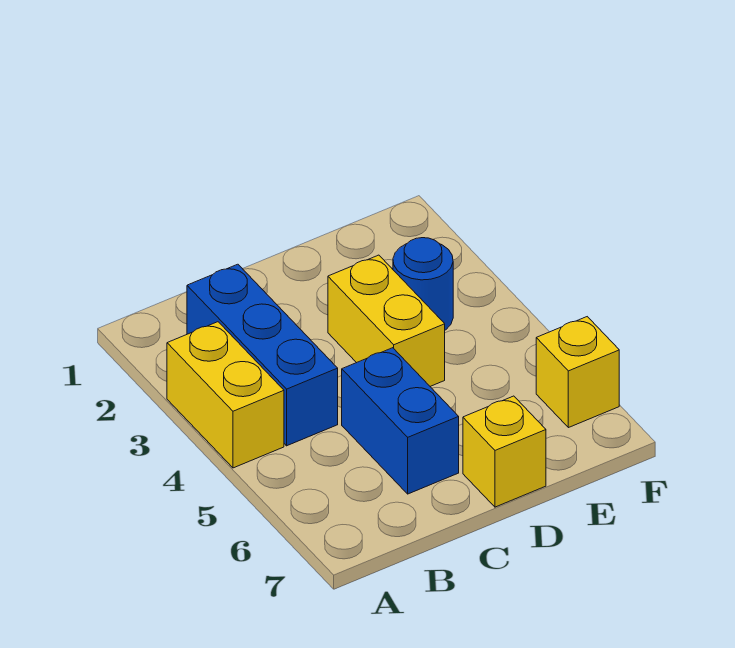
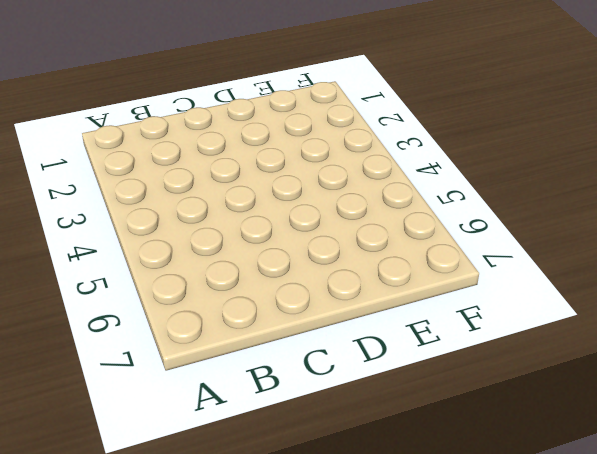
none -> yellow 1x2 brick [167,322,284,468]
none -> blue 1x3 brick [187,264,338,446]

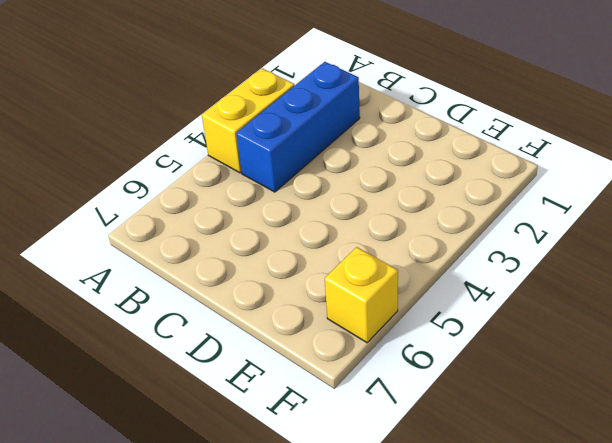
none -> blue 1x2 brick [342,348,459,494]
none -> yellow 1x2 brick [328,255,445,386]

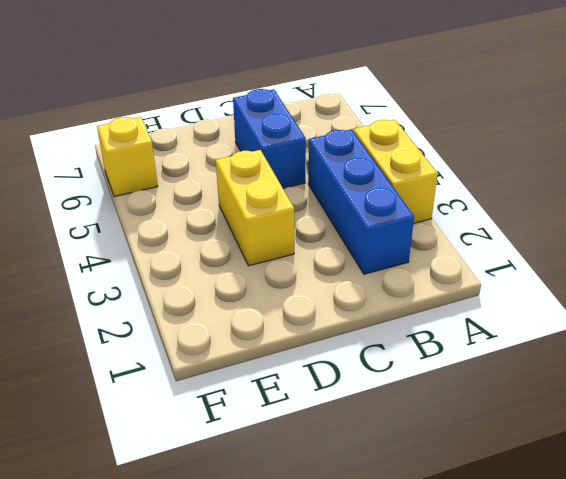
none -> yellow 1x1 brick [463,396,546,507]
none -> blue 1x1 round brick [393,238,453,330]

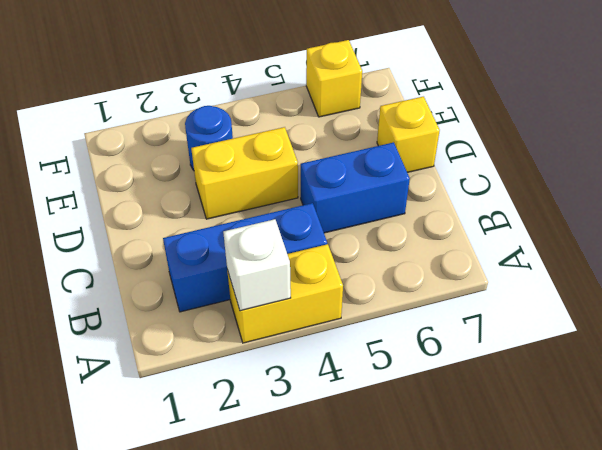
white 1x1 brick [223,219,291,311] -> none

